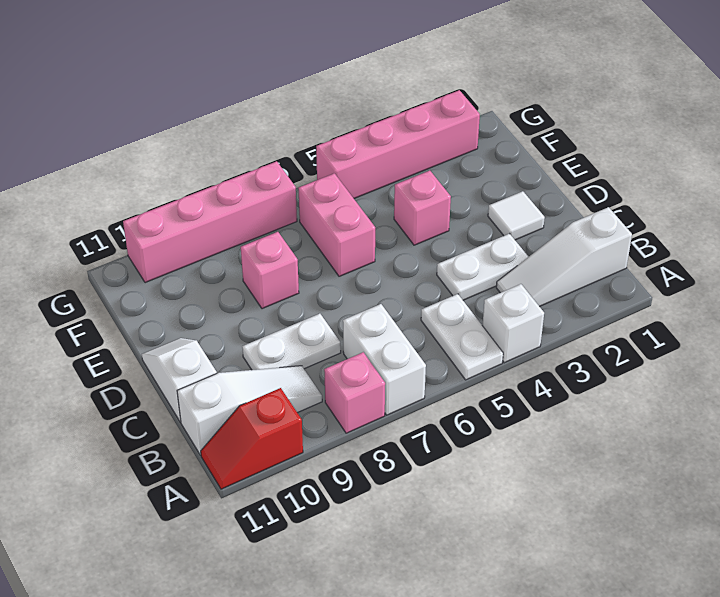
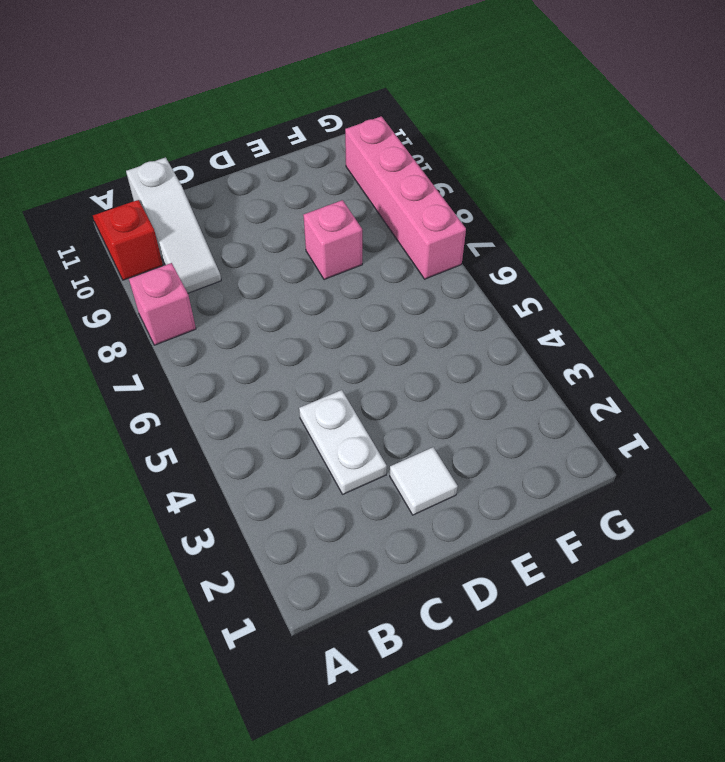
none -> white 1x1 brick [482,284,544,363]
none -> white 1x2 plate [421,294,503,380]
none -> white 1x2 brick [343,304,426,415]

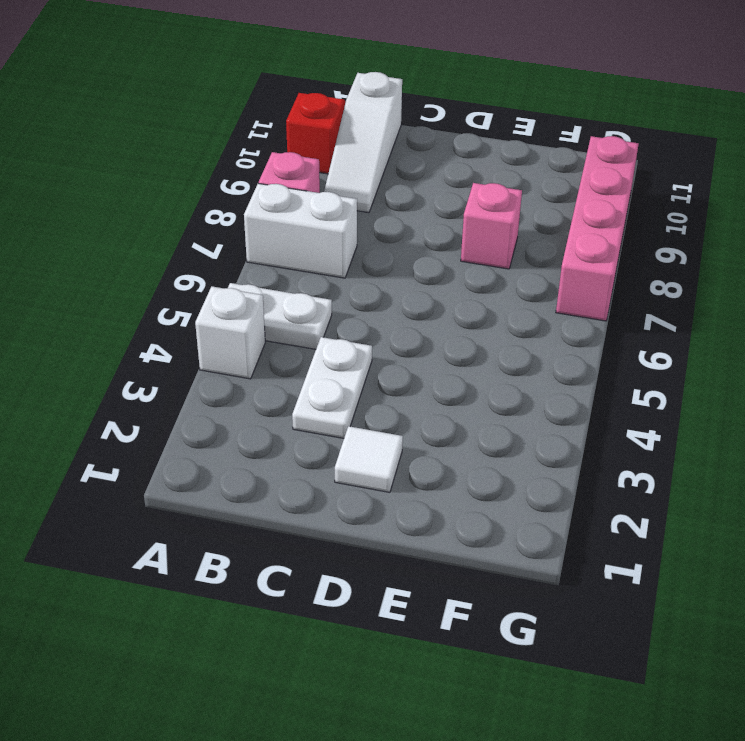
none -> white 1x3 slope [496,207,632,307]
none -> white 1x2 plate [242,314,341,370]
none -> white 1x2 slope [142,338,217,422]

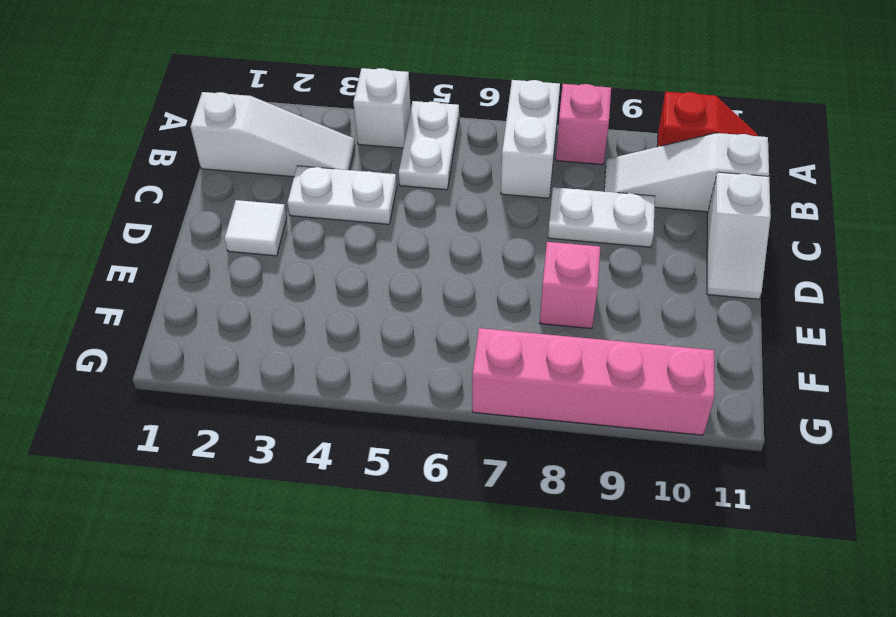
none -> pink 1x1 brick [394,170,451,245]
none -> pink 1x2 brick [298,173,375,276]
none -> pink 1x4 brick [316,90,480,198]

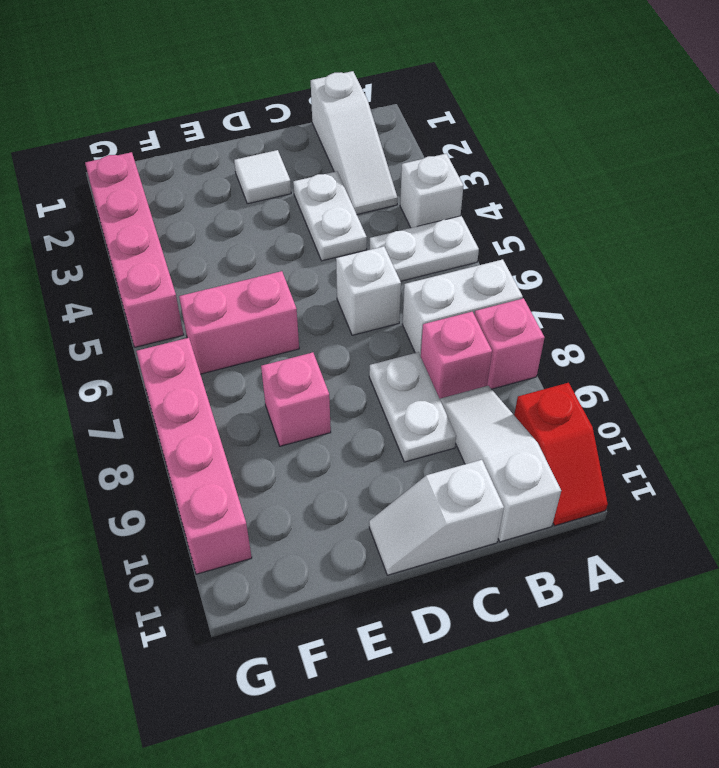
pink 1x1 brick [421,312,492,399] -> pink 1x1 brick moved to [394,170,451,245]
white 1x1 brick [336,246,401,335] -> none

